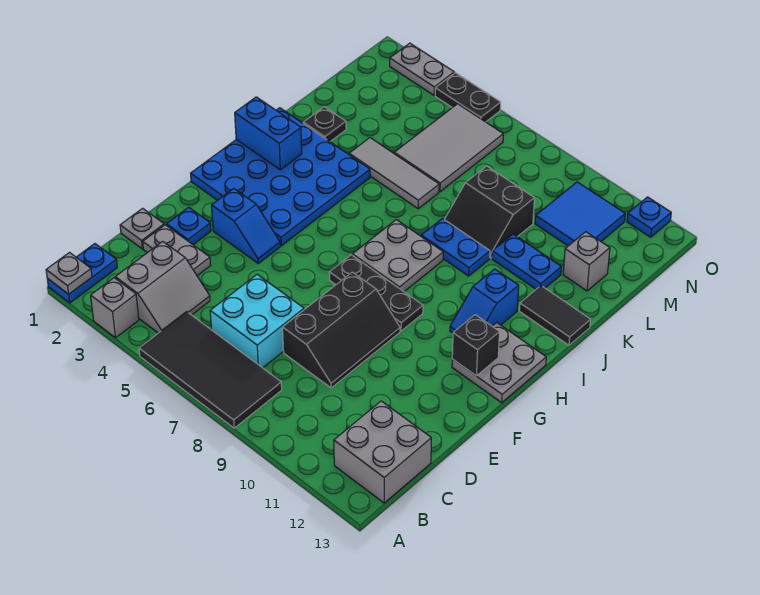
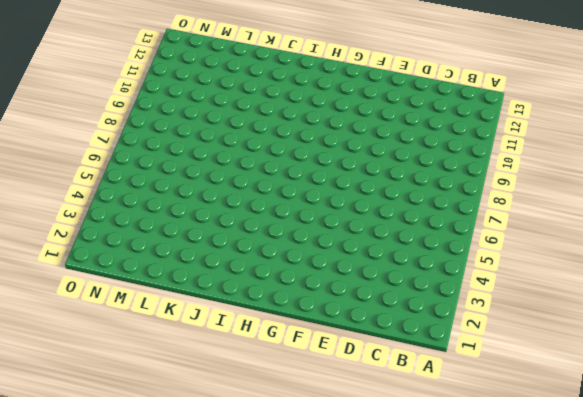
none -> blue 1x2 plate [47,244,117,303]
none -> grey 1x1 brick [91,278,139,338]
none -> black 2x4 tile [139,312,282,428]
none -> grey 2x2 slope [115,241,210,333]

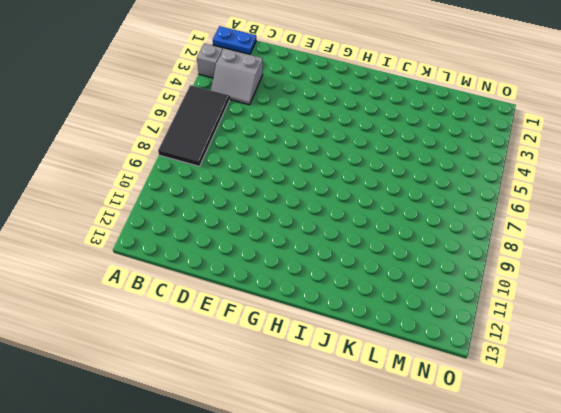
none -> grey 2x2 brick [334,401,431,503]
none -> cyan 2x2 brick [210,275,304,368]
none -> grey 1x1 plate [120,208,164,249]
none -> grey 1x2 plate [143,225,211,276]

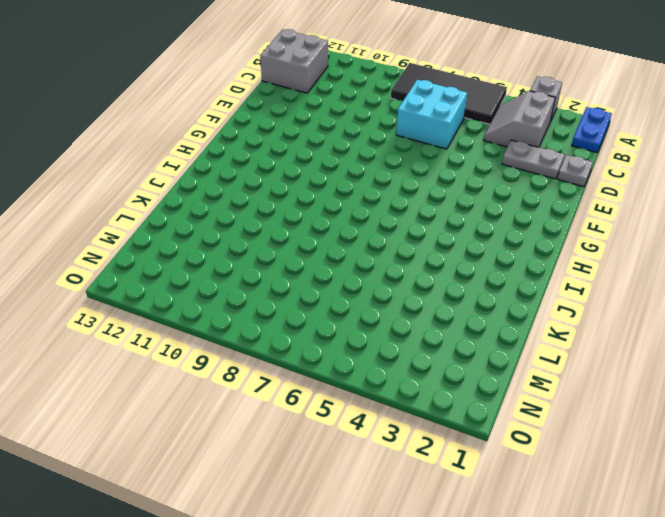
none -> black 2x3 slope [283,272,400,388]
none -> blue 1x1 plate [166,207,211,245]
none -> blue 1x2 slope [211,188,280,263]
none -> blue 4x4 plate [191,108,370,246]

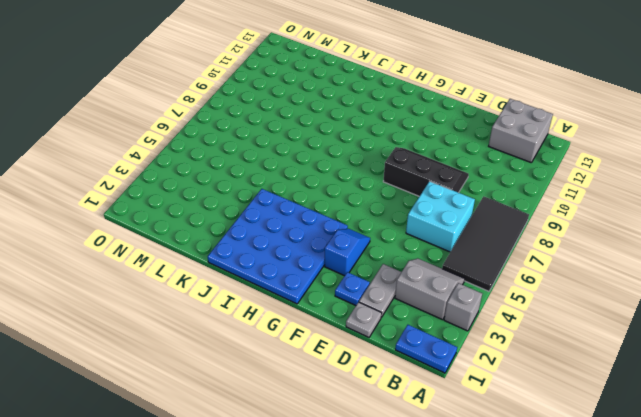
none -> black 1x3 plate [329,255,423,331]
none -> grey 2x2 plate [452,322,546,403]
none -> grey 2x2 plate [352,220,443,291]
none -> blue 1x2 slope [450,269,519,333]

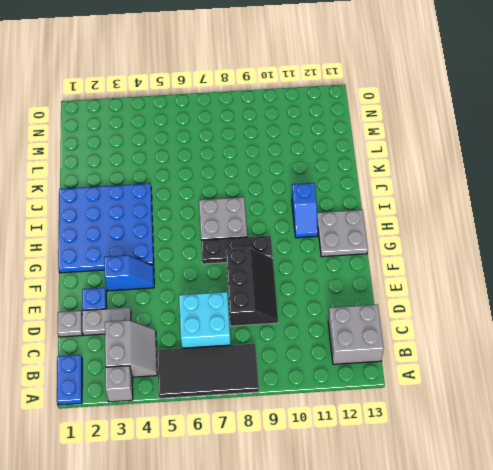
none -> blue 1x2 plate [421,219,490,276]
none -> black 1x2 tile [520,286,590,345]
none -> black 1x1 plate [303,107,346,141]
none -> grey 1x3 tile [349,138,439,209]

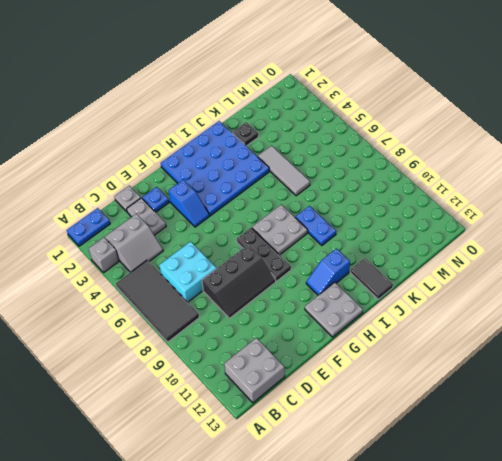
none -> black 2x2 slope [444,166,534,258]
none -> blue 1x2 plate [492,234,561,289]
none -> grey 2x3 tile [394,104,503,192]
none -> grey 1x1 brick [563,232,610,291]

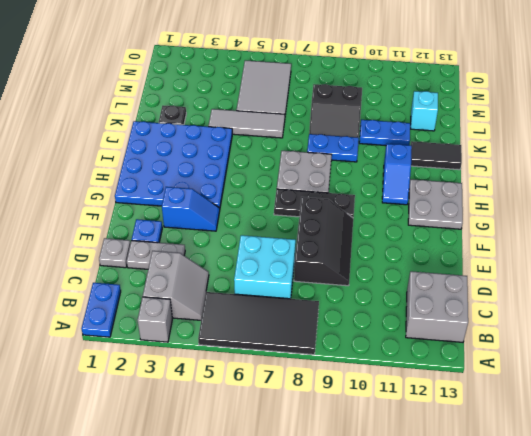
cyan 1x1 brick [411,91,438,131] -> grey 1x1 brick [563,232,610,291]
none -> blue 2x2 tile [535,182,625,246]
none -> grey 1x2 plate [390,43,454,95]
none -> black 1x2 plate [435,73,501,122]
none -> blue 1x1 plate [627,197,671,237]

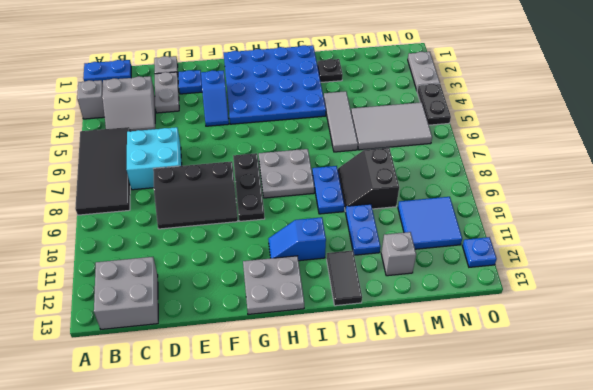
none -> grey 1x1 plate [46,253,92,294]
none -> black 1x1 brick [452,315,499,376]
none -> blue 1x2 brick [235,97,302,170]

